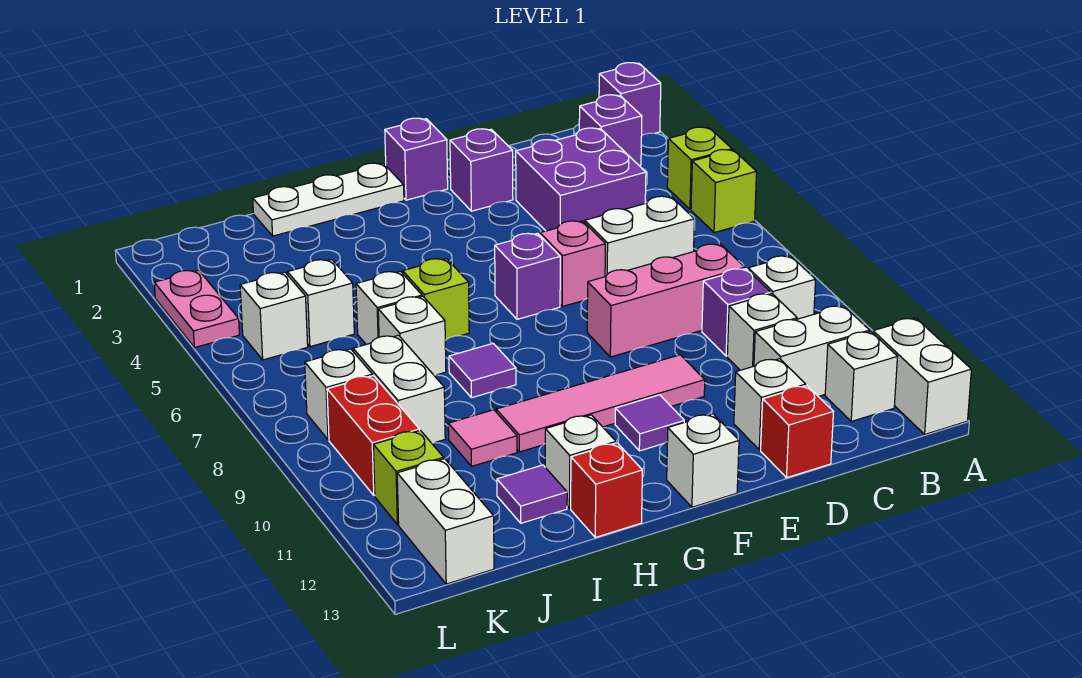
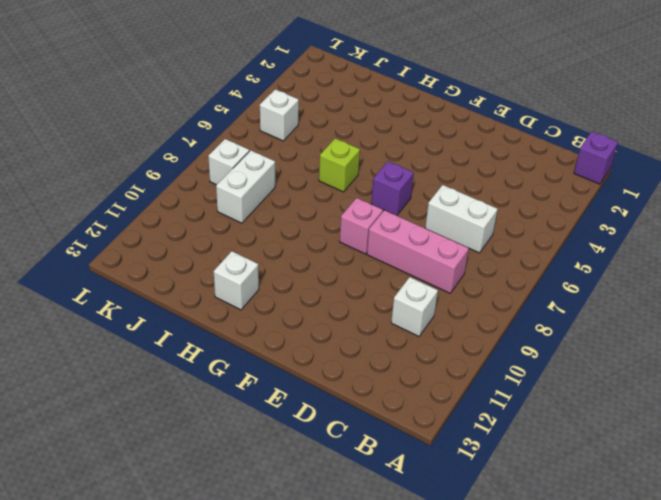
pink 1x1 brick [340,198,383,254] -> pink 1x1 brick moved to [540,221,605,306]
none -> lime 1x1 brick [667,127,732,209]
none -> lime 1x1 brick [691,150,757,233]
none -> white 1x2 brick [873,318,971,434]
none -> purple 1x1 brick [579,95,642,166]

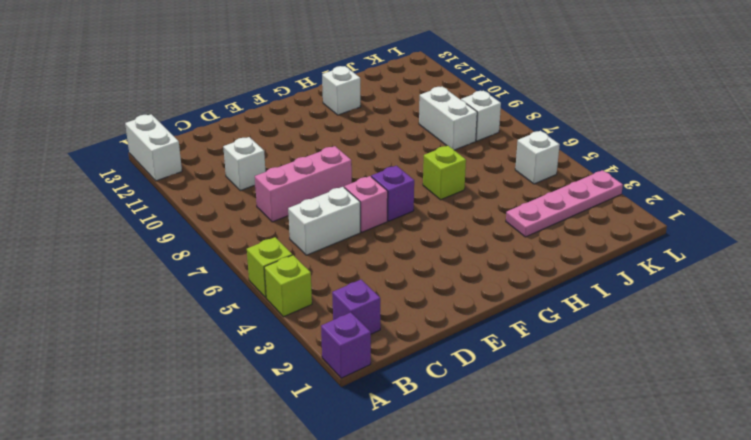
pink 1x4 plate [506,170,623,237] -> pink 1x2 plate [154,270,239,348]
none -> white 1x1 brick [748,256,816,319]
none -> white 1x2 brick [754,306,870,396]
none -> white 1x1 brick [825,332,897,421]
none -> purple 2x2 brick [516,128,646,231]

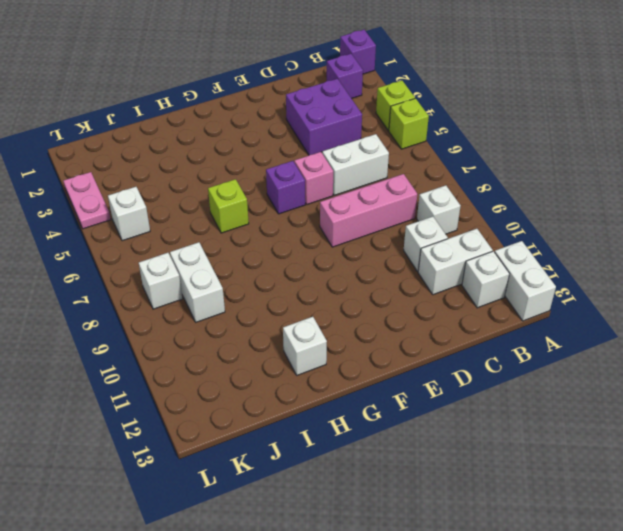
none -> purple 1x1 brick [702,269,771,356]
none -> white 1x1 brick [734,359,806,450]
none -> red 1x1 brick [761,386,833,478]
none -> purple 1x1 brick [450,129,513,211]

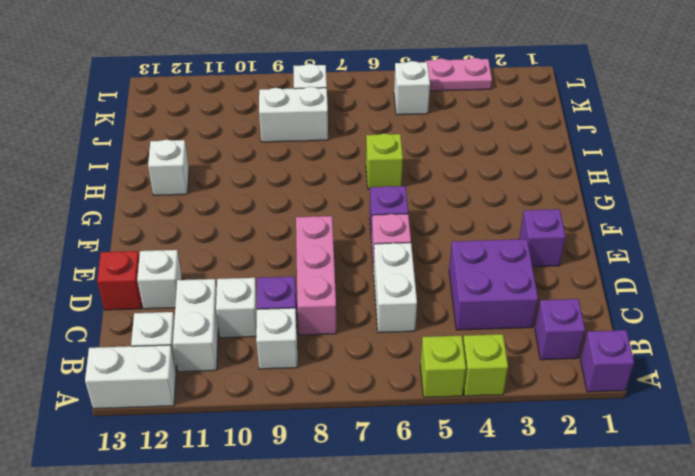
none -> pink 1x4 tile [496,355,705,452]
none -> purple 1x1 brick [385,118,448,200]
none -> purple 1x1 tile [615,395,684,451]
none -> white 1x1 brick [667,414,739,507]

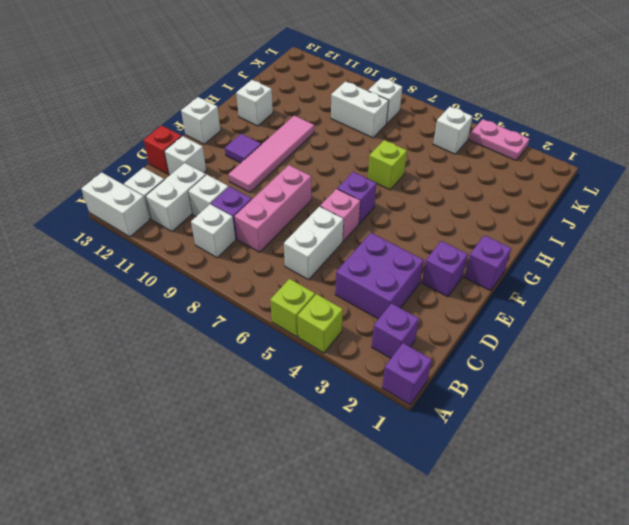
none -> white 1x3 plate [253,163,404,236]
none -> purple 1x1 tile [449,343,516,398]
none -> red 1x1 brick [571,443,642,537]
none -> white 1x1 brick [356,271,422,344]

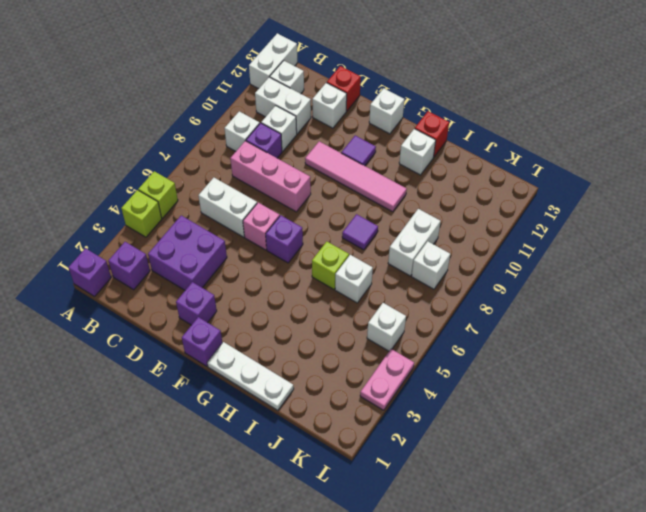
none -> white 1x1 brick [378,296,446,375]
none -> pink 1x1 tile [448,410,517,466]
none -> purple 1x1 tile [497,465,567,523]
none -> white 1x1 brick [287,260,354,347]

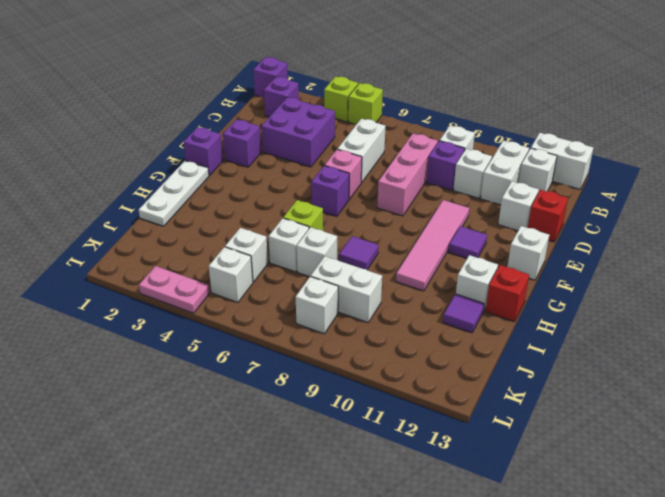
none -> pink 1x1 tile [448,410,517,466]
none -> red 1x2 brick [327,376,419,496]
none -> lime 1x1 brick [373,430,444,525]
none -> white 1x2 brick [397,459,494,584]

